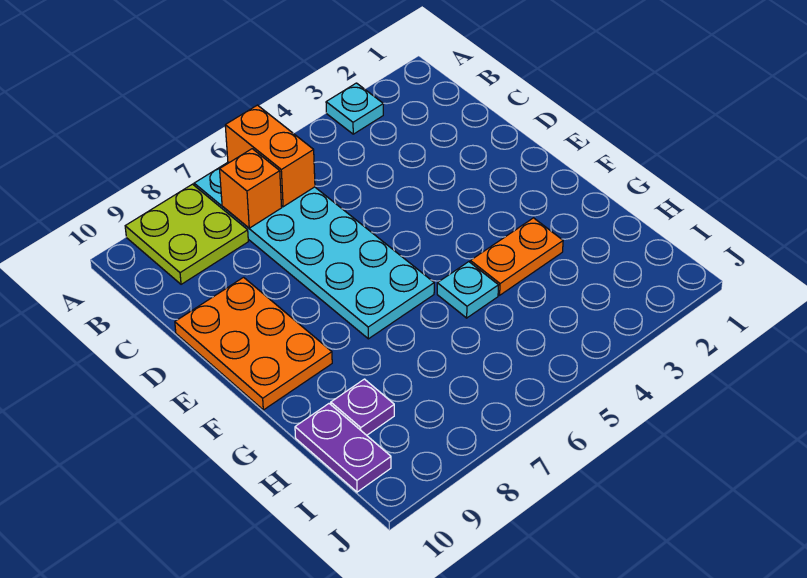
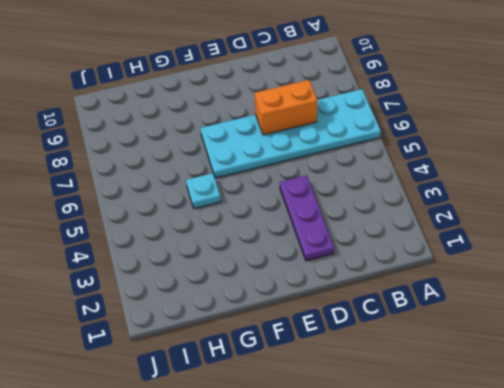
orange 1x2 brick [255,80,318,135] -> orange 1x2 brick moved to [225,105,315,207]
purple 1x3 plate [280,175,334,261] -> none
none -> cyan 1x1 plate [326,83,383,134]
none -> lime 2x2 plate [125,184,248,284]

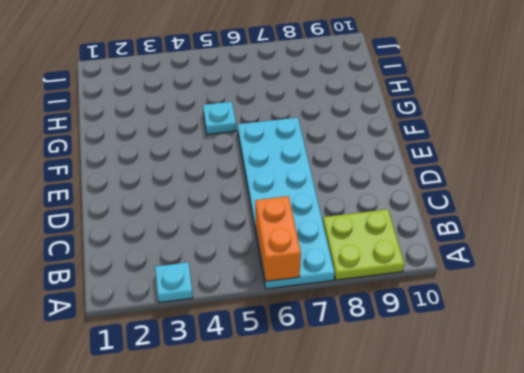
none -> orange 2x3 plate [175,277,332,410]
none -> orange 1x2 plate [470,218,563,295]

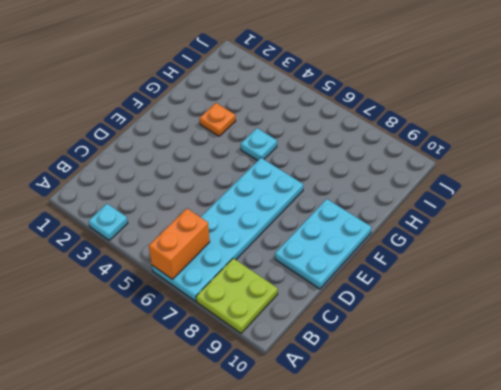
cyan 2x3 plate [275,199,371,289] -> orange 2x3 plate [175,277,332,410]
orange 1x1 plate [200,103,236,136] -> orange 1x2 plate [470,218,563,295]
none -> purple 1x1 plate [331,379,394,435]
none -> purple 1x2 plate [295,404,391,492]

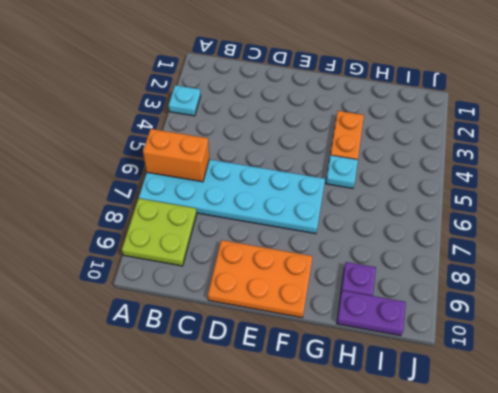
none -> orange 1x1 brick [220,149,282,228]

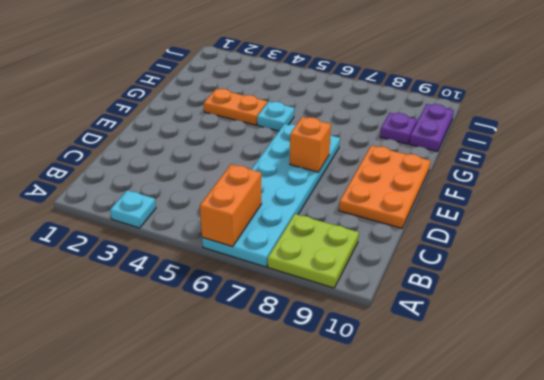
orange 1x1 brick [290,117,331,172] -> orange 1x1 brick moved to [220,149,282,228]

